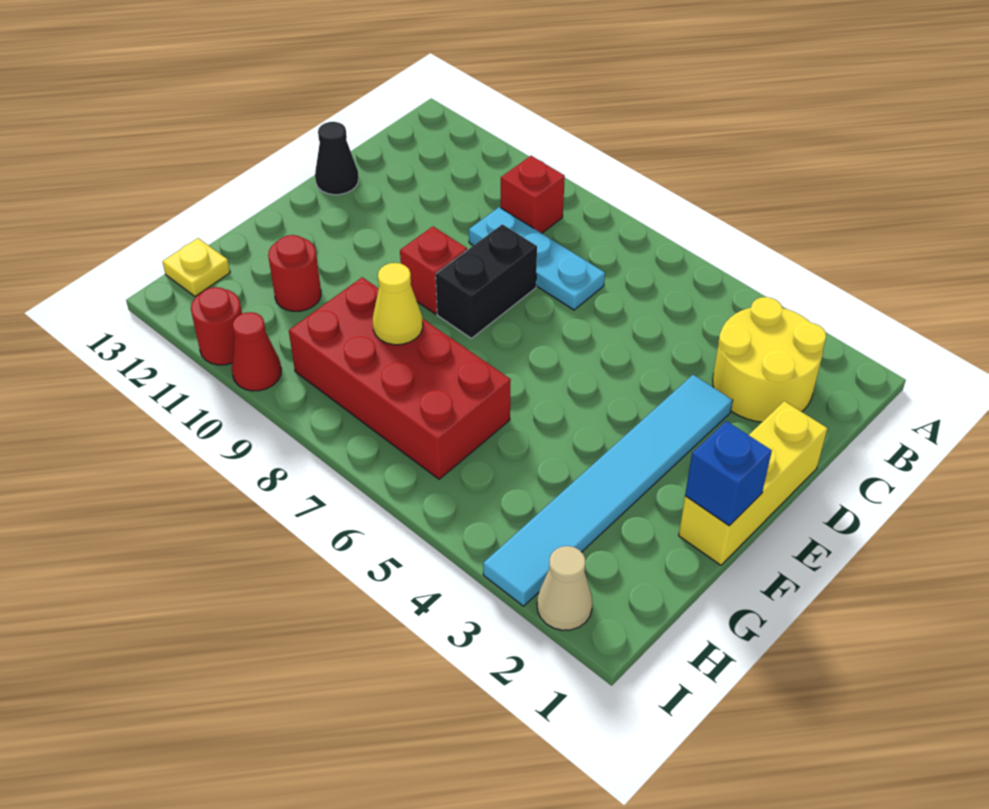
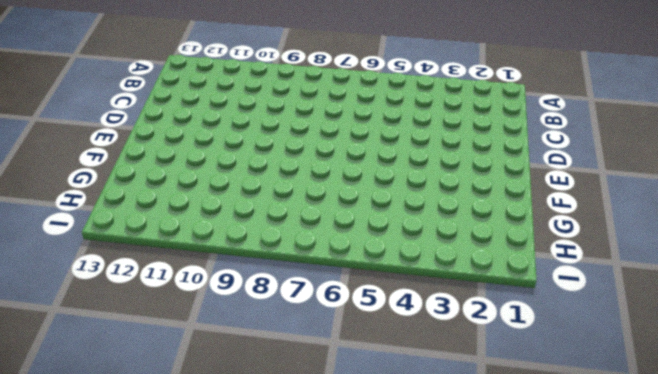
none -> yellow 2x2 round brick [713,297,826,422]
none -> red 1x1 brick [501,156,565,233]
none -> cyan 1x3 plate [469,207,605,310]

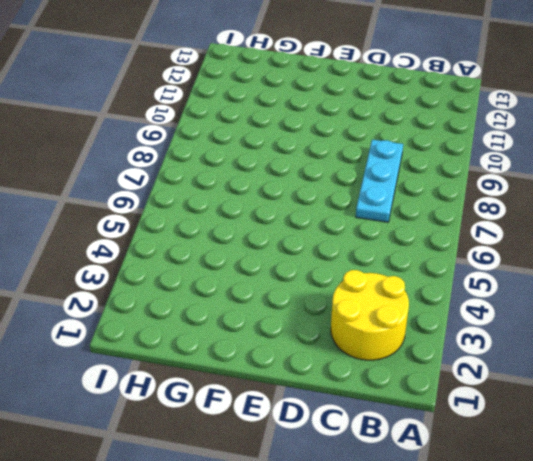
none -> red 1x1 brick [501,156,565,233]
none -> yellow 1x3 brick [679,401,827,565]
none -> cyan 1x6 tile [483,375,733,606]

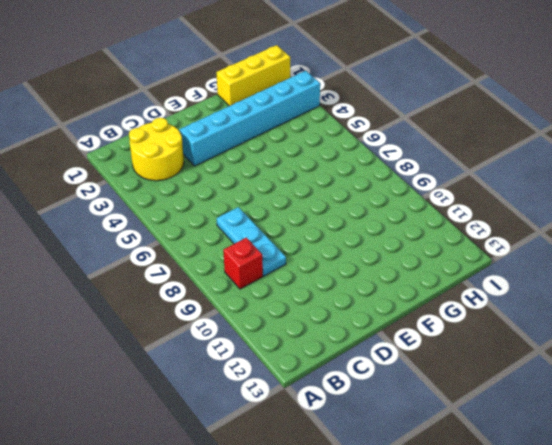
cyan 1x6 brick [179,71,320,166] -> cyan 1x6 tile [483,375,733,606]
yellow 1x3 brick [216,45,290,106] -> yellow 1x3 brick moved to [679,401,827,565]
none -> black 1x2 brick [436,224,537,338]
none -> black 1x1 cone [315,122,358,195]
none -> red 1x1 brick [400,226,467,314]

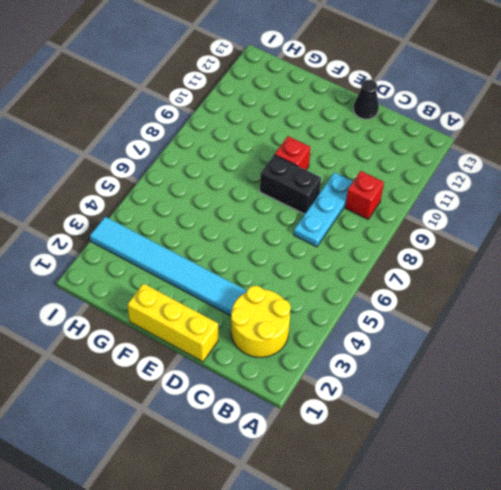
none -> red 2x4 brick [289,277,511,479]
none -> red 1x1 round brick [268,235,321,311]
none -> yellow 1x1 plate [163,238,230,296]

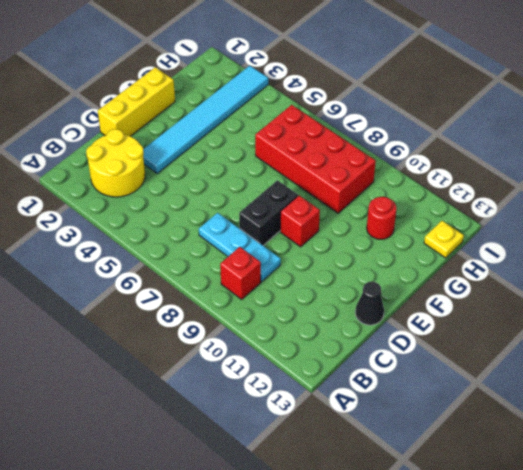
none -> tan 1x1 cone [537,546,592,630]
none -> red 1x1 cone [232,312,281,391]
none -> red 1x1 round brick [191,287,242,365]

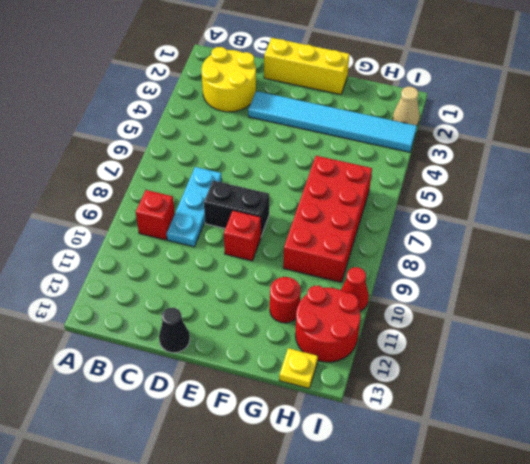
red 2x2 round brick [295,286,361,362] -> red 1x1 round brick [191,287,242,365]
none -> blue 1x1 brick [685,421,772,526]
none -> yellow 1x1 cone [373,263,423,345]

